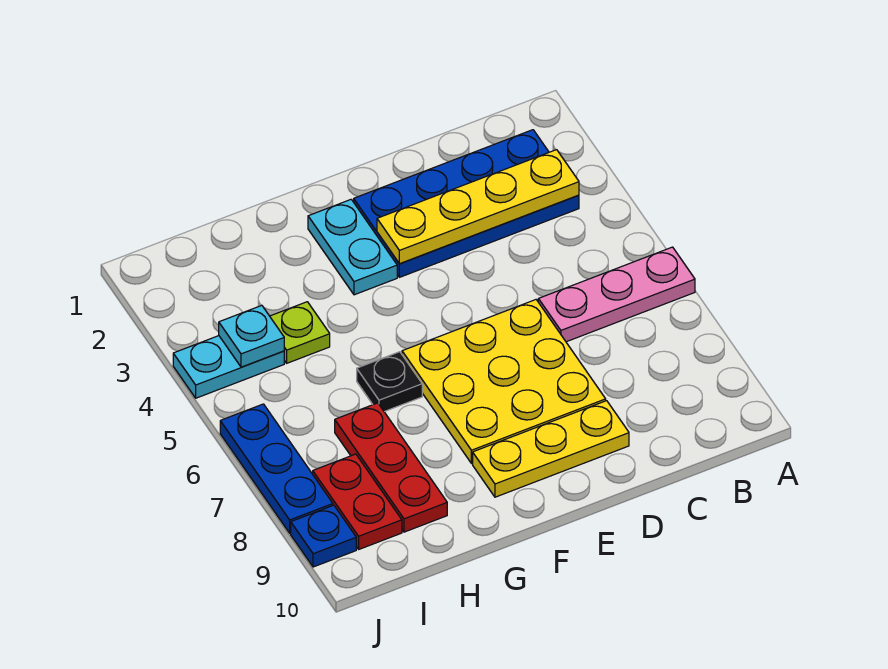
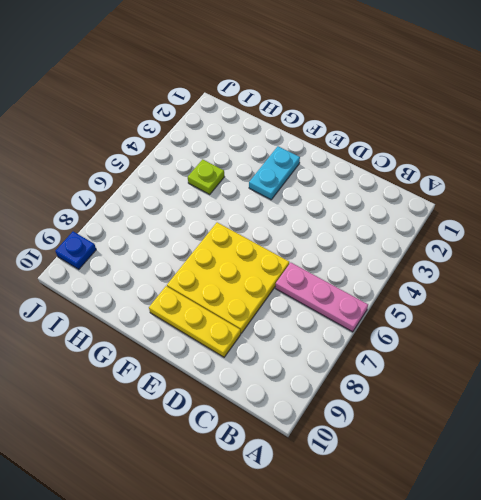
none -> blue 2x4 plate [354,130,579,277]
none -> black 1x1 plate [357,352,422,412]
none -> red 1x3 plate [335,403,447,532]

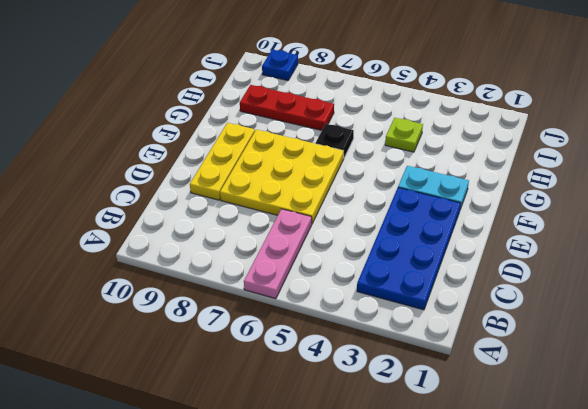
none -> cyan 1x2 plate [173,336,284,398]
none -> red 1x2 plate [313,454,402,549]
none -> blue 1x3 plate [220,404,333,533]

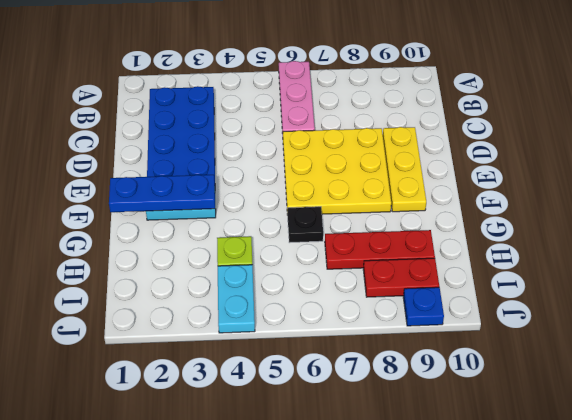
blue 1x3 plate [109,175,215,212] -> blue 1x3 plate moved to [220,404,333,533]
none -> yellow 1x4 plate [377,150,579,264]
none -> cyan 1x1 plate [219,305,284,367]

